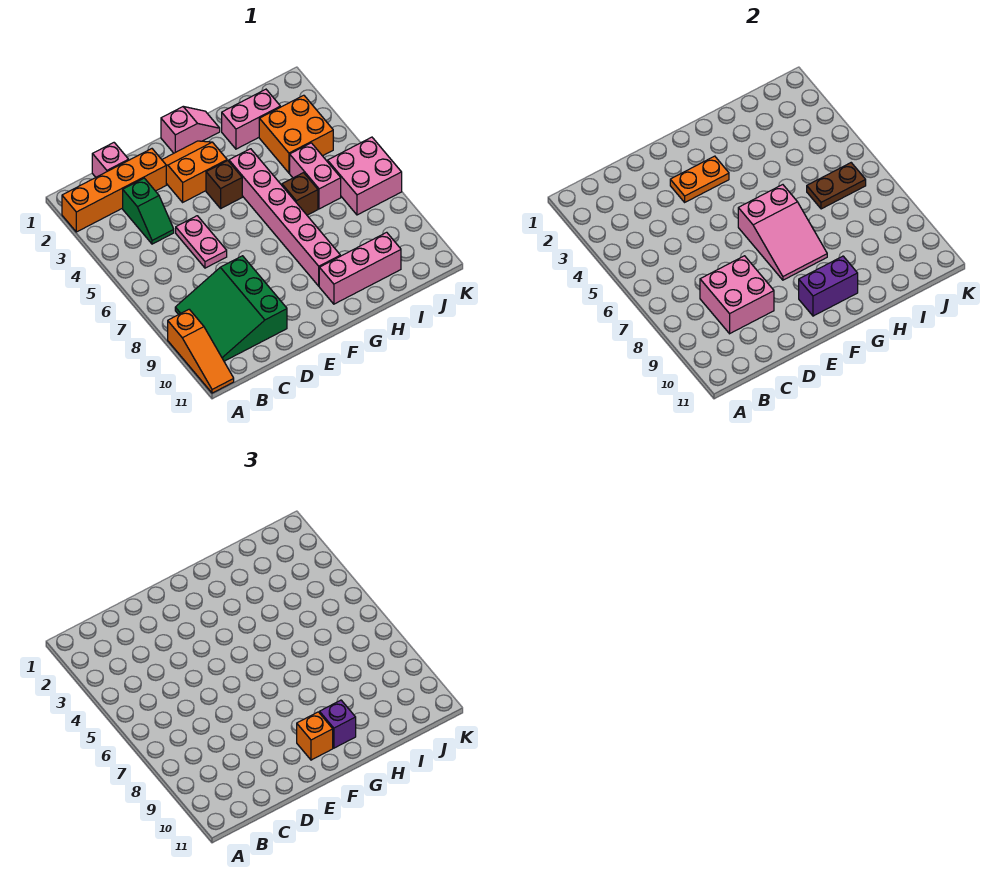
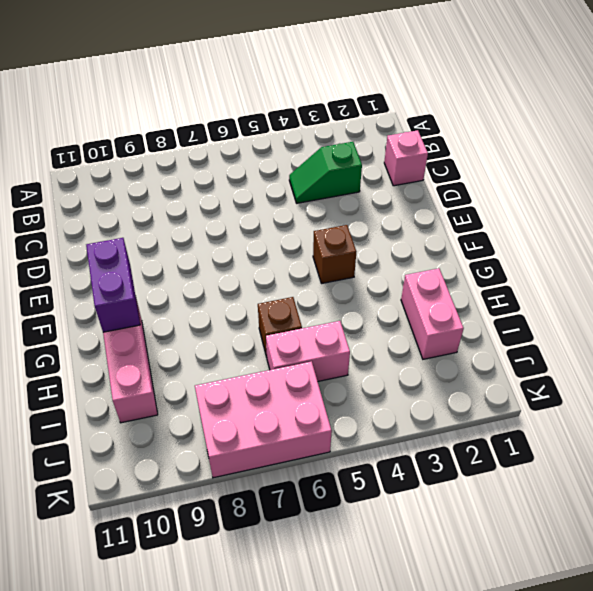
pink 2x3 brick [195,361,332,478] -> pink 2x2 brick [328,137,402,215]
none -> orange 1x4 brick [62,149,166,232]
none -> orange 1x3 slope [168,309,234,393]
none -> green 3x3 slope [175,256,287,361]

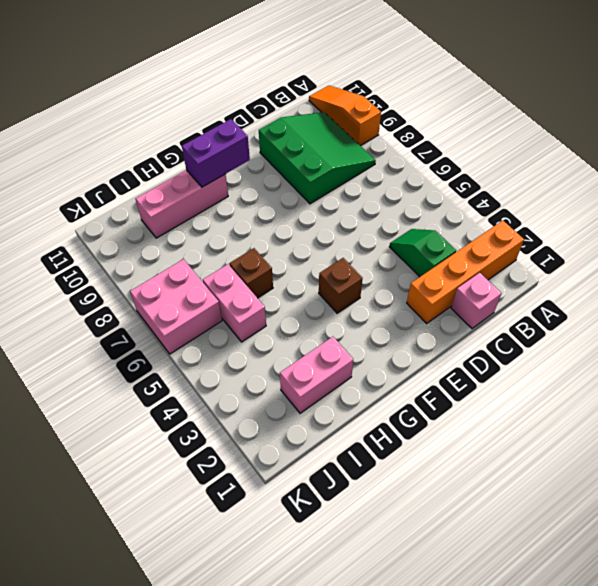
none -> pink 1x2 plate [176,216,227,268]
none -> orange 2x2 slope [162,141,227,202]
none -> pink 1x2 slope [161,107,220,153]

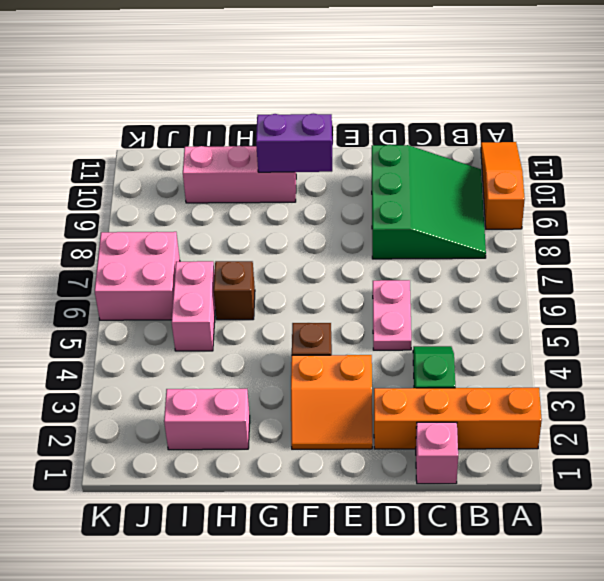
none -> pink 1x2 slope [161,107,220,153]
none -> pink 1x6 brick [229,149,340,286]
none -> orange 2x2 brick [259,95,333,173]

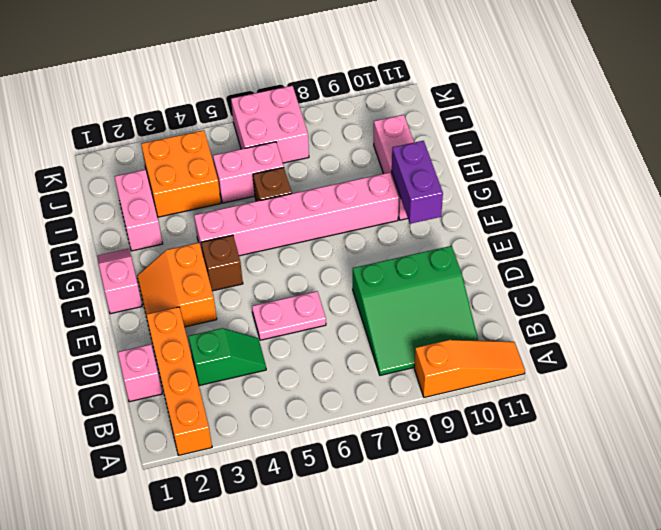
none -> pink 2x2 brick [700,256,774,334]
none -> orange 1x2 plate [670,156,729,202]
none -> pink 2x3 slope [738,185,827,280]

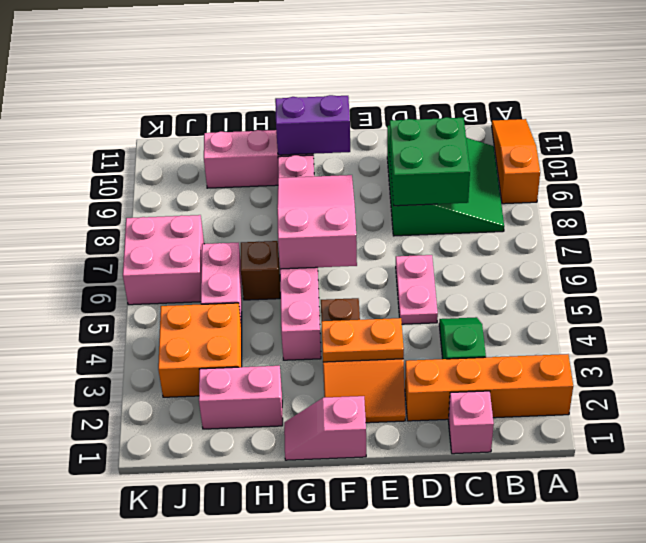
green 2x2 brick [389,117,470,206] -> pink 2x2 brick [700,256,774,334]
none -> brown 1x2 plate [807,163,866,209]
none -> orange 1x1 brick [297,712,333,760]
none -> purple 1x1 brick [319,700,356,748]

